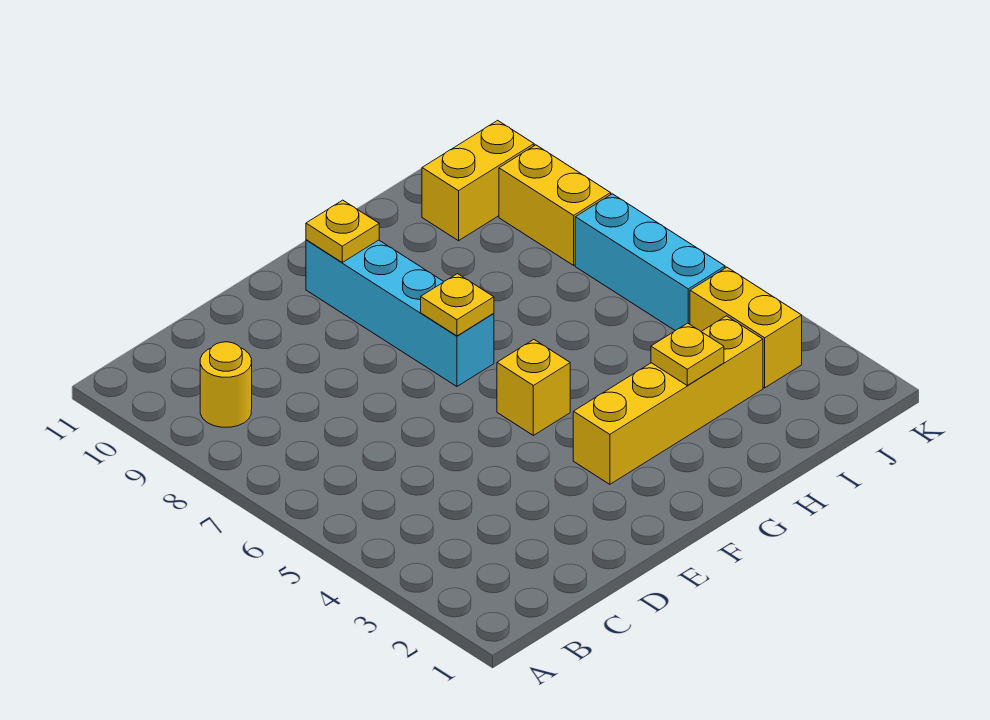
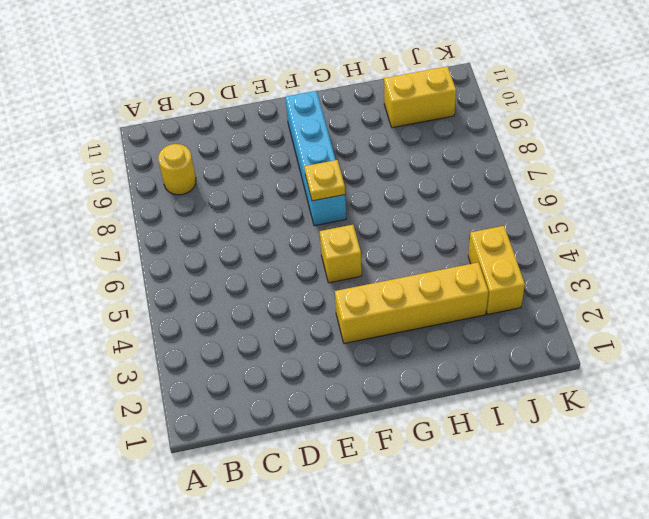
none -> cyan 1x3 brick [575,194,725,331]
none -> yellow 1x2 brick [499,145,611,265]

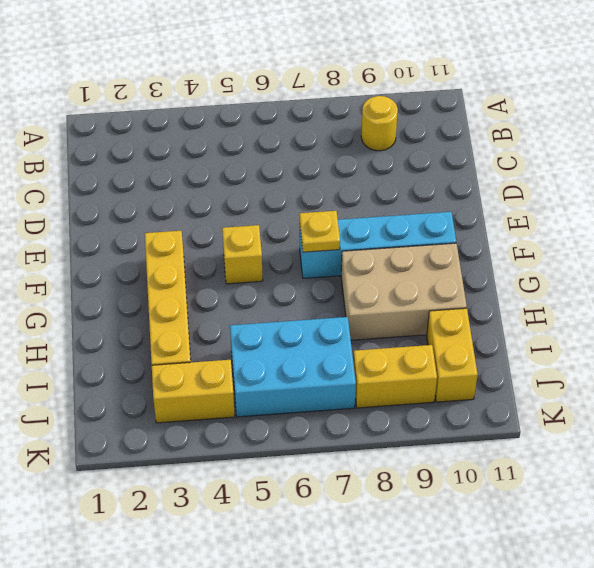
tan 2x3 brick [341,243,467,340] -> none
cyan 2x3 brick [230,317,356,417] -> cyan 1x3 brick [575,194,725,331]
none -> yellow 1x1 plate [306,200,379,262]
none -> yellow 1x1 plate [651,323,724,385]

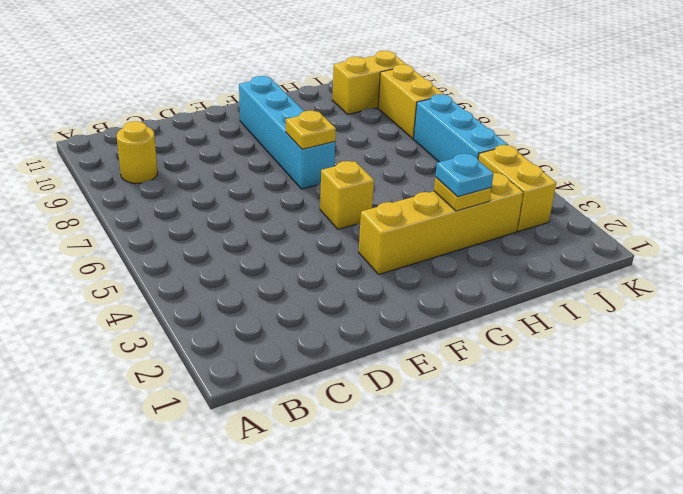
cyan 1x1 plate [435,154,493,197] -> none
none -> yellow 1x1 plate [306,200,379,262]

